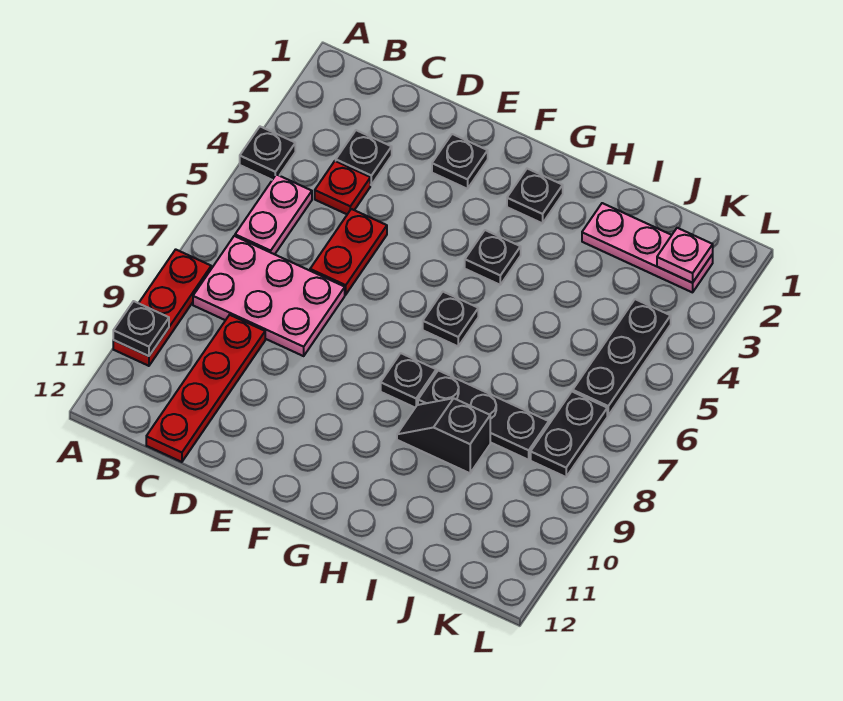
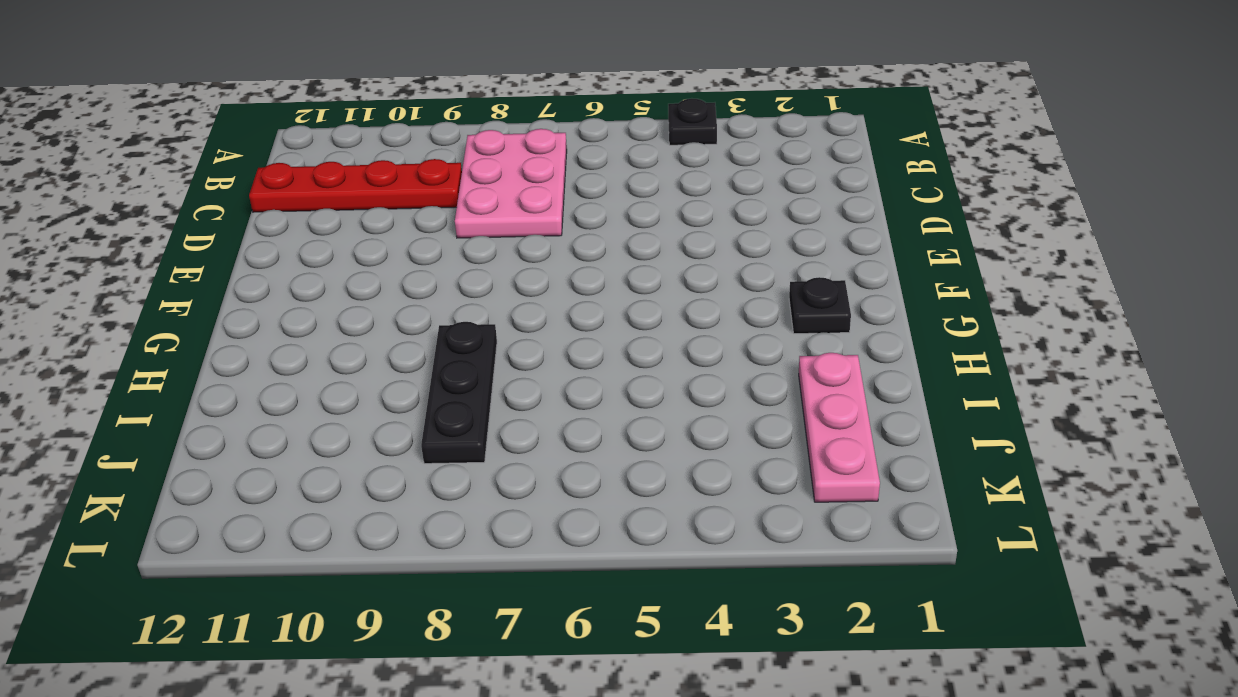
none -> red 1x3 plate [113,249,211,366]
none -> pink 1x2 plate [235,174,312,254]
none -> black 1x1 plate [336,130,392,185]

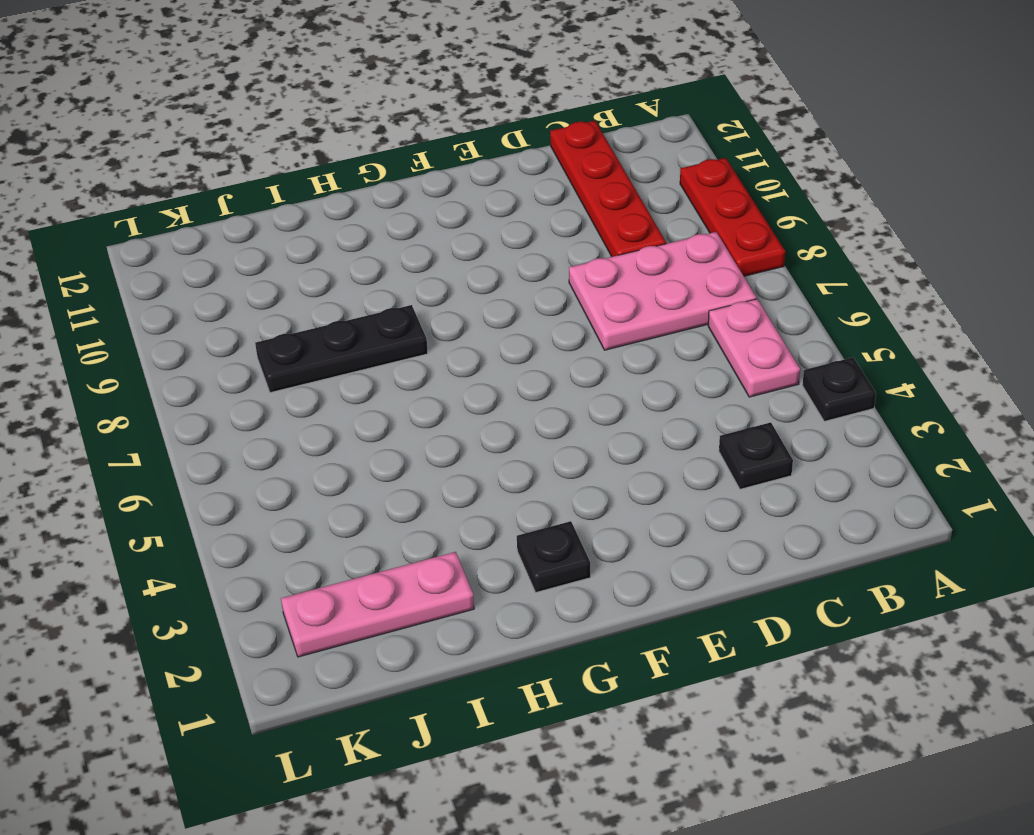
none -> red 1x1 plate [315,161,370,214]
none -> red 1x2 plate [310,209,387,295]
none -> black 1x1 plate [432,134,488,189]

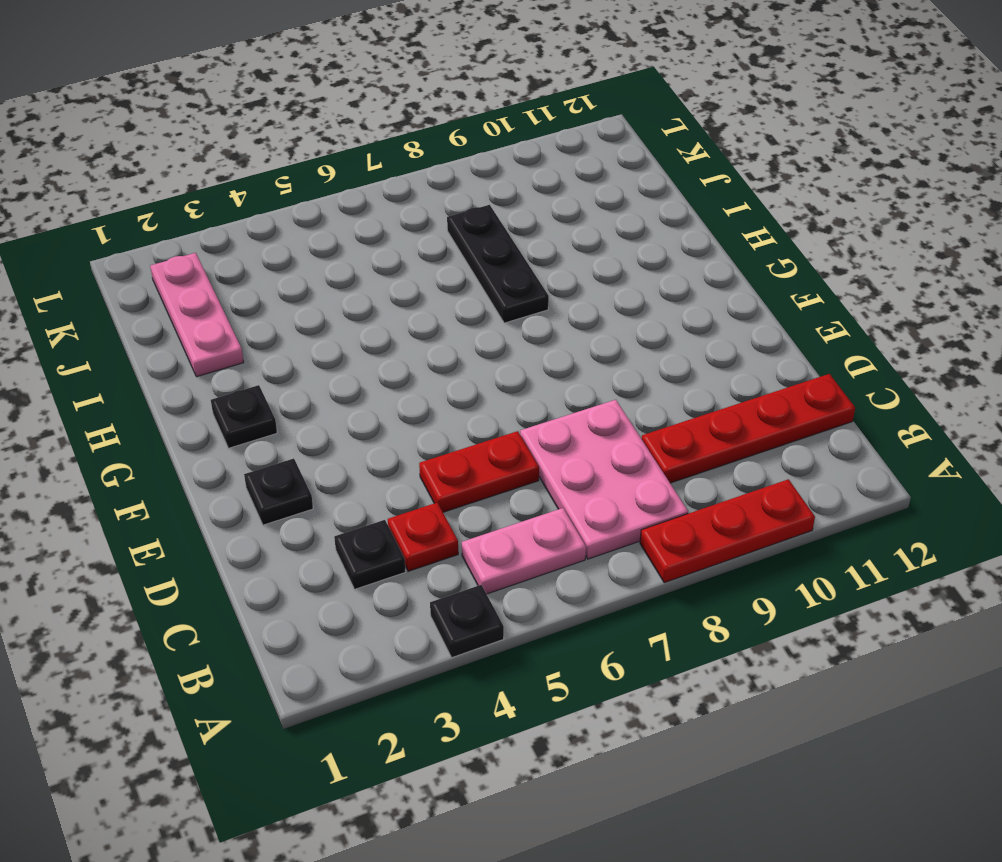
none -> black 1x1 plate [465,230,521,285]
none -> black 1x1 plate [423,292,478,346]
none -> black 1x1 plate [381,353,436,407]

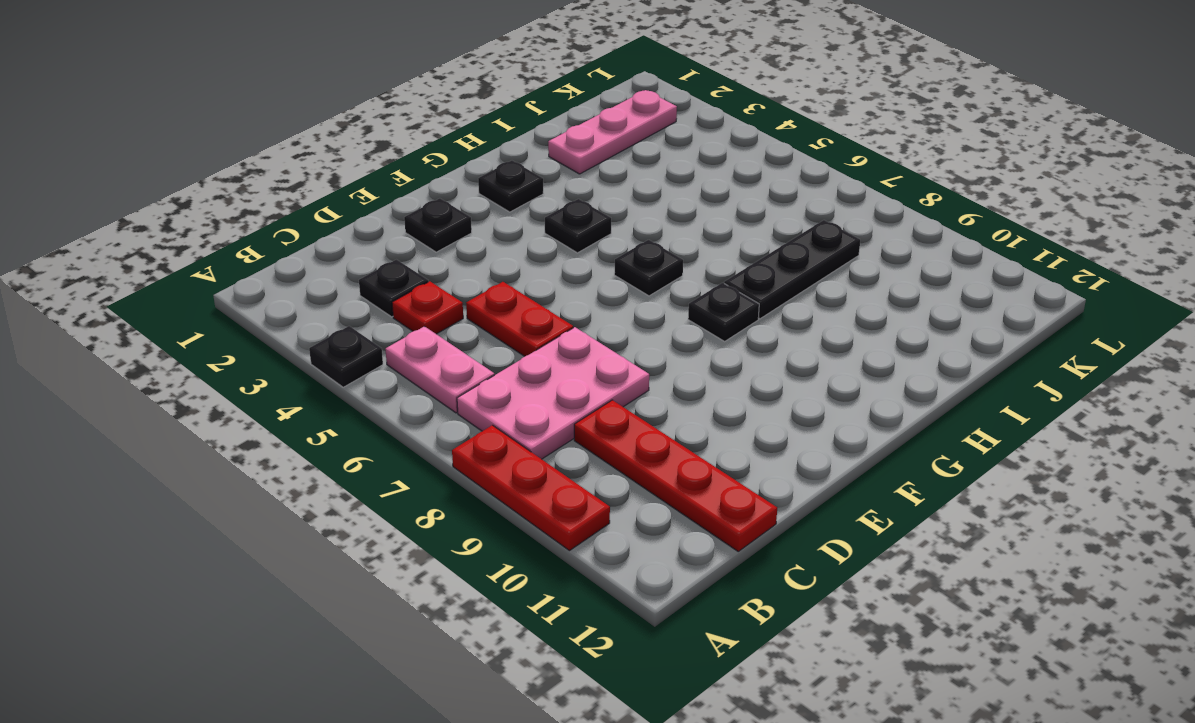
none -> black 1x2 slope [397,398,490,473]
none -> black 1x3 plate [573,299,671,415]
none -> black 1x2 plate [531,392,607,477]

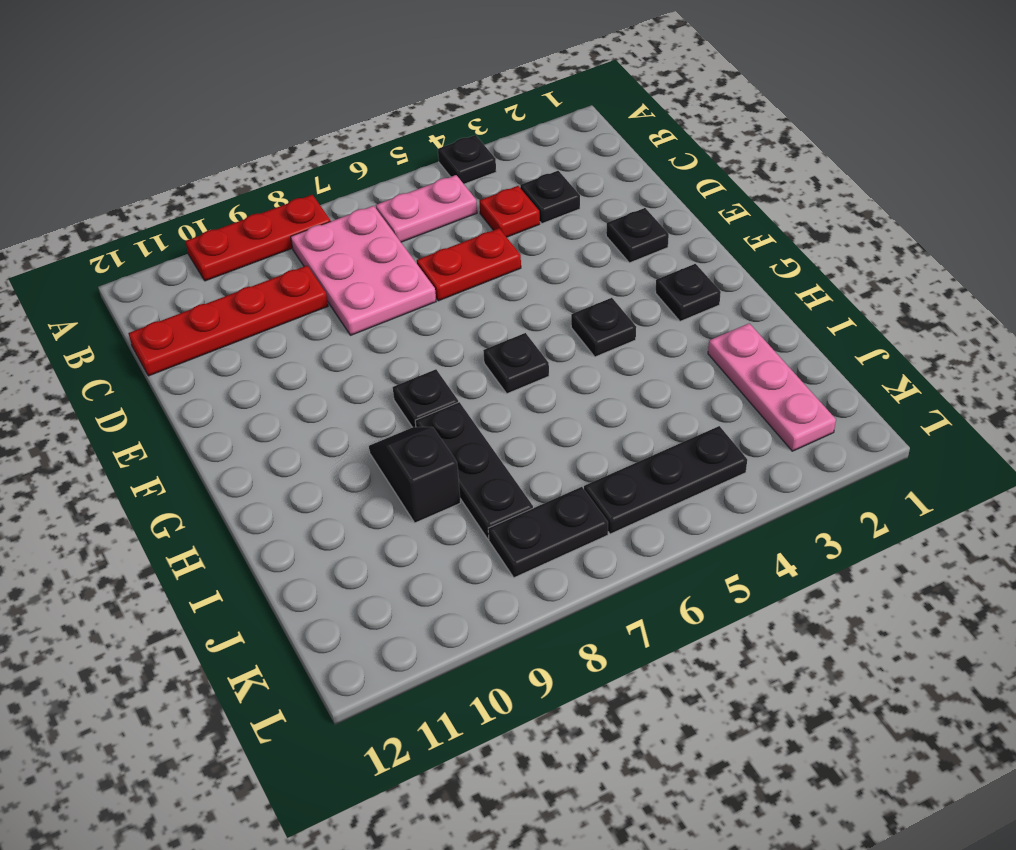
none -> black 1x1 plate [113,301,169,356]
none -> pink 1x1 plate [657,228,713,283]

